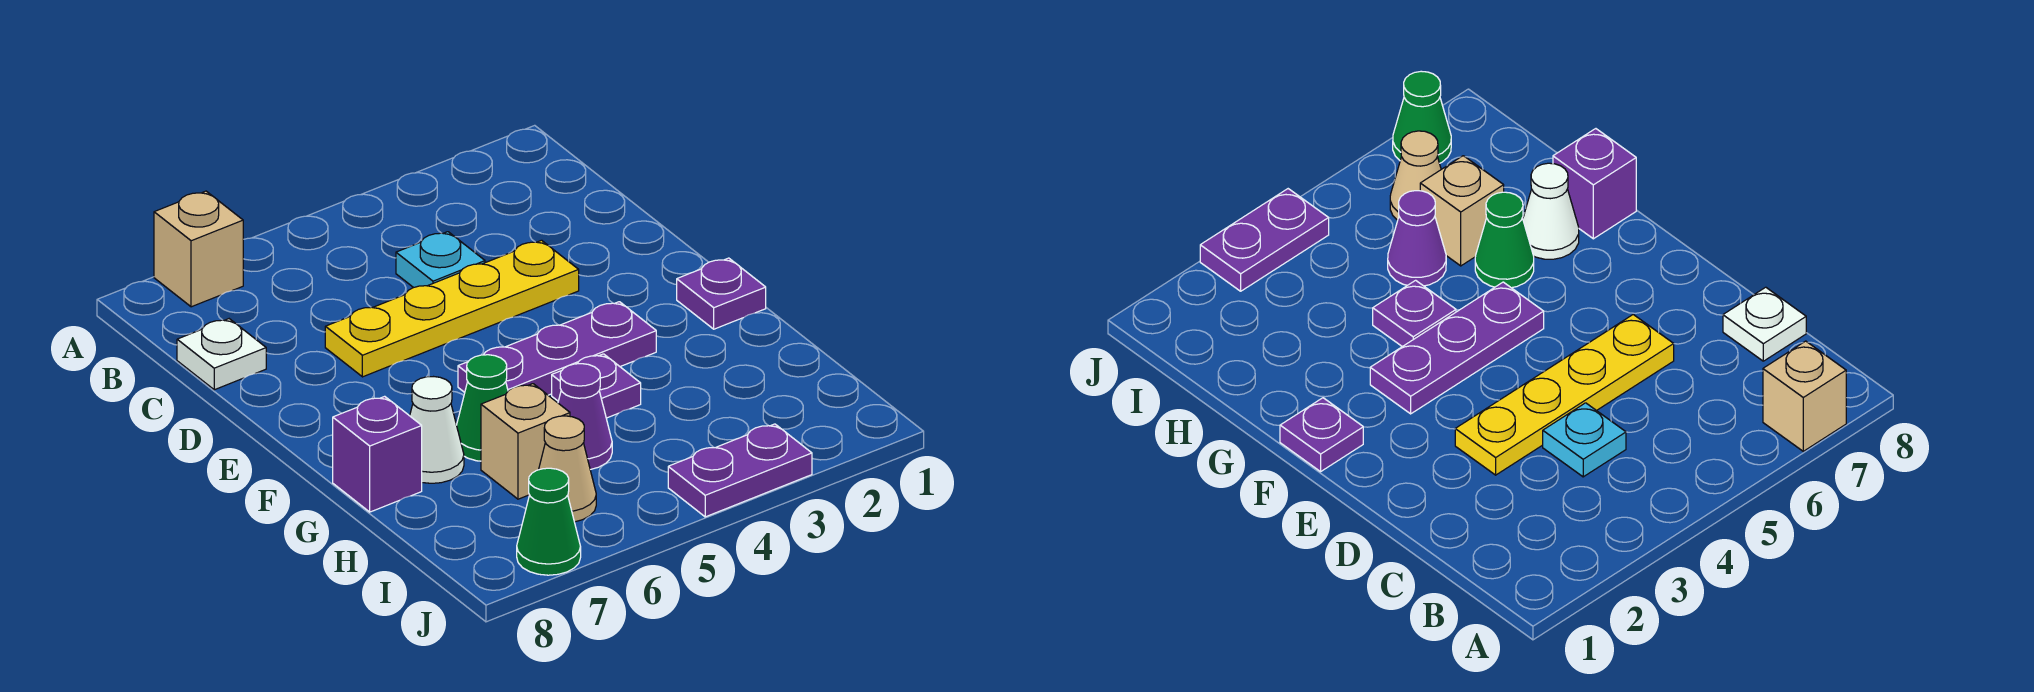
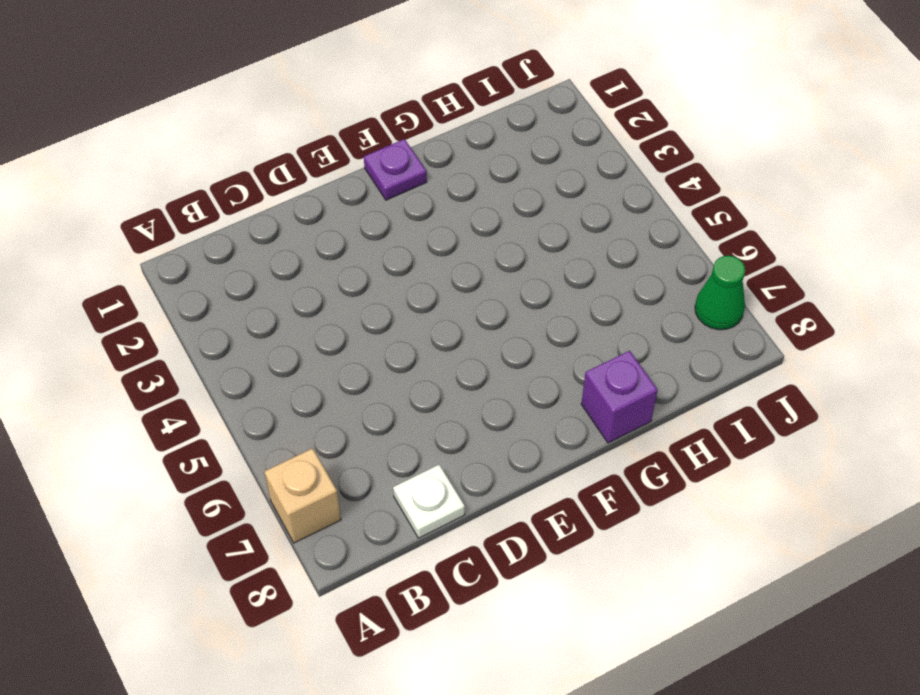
none -> cyan 1x1 plate [396,232,485,288]
none -> yellow 1x4 plate [325,240,579,377]
none -> purple 1x3 plate [458,302,656,395]

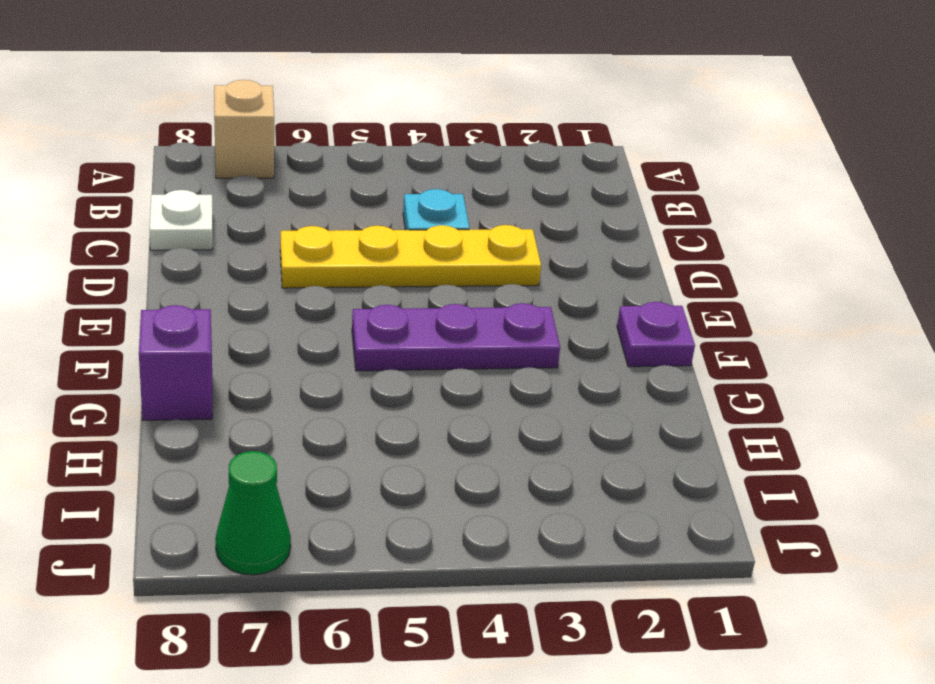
none -> purple 1x1 plate [552,354,641,418]
none -> green 1x1 cone [457,355,508,461]
none -> white 1x1 cone [410,377,464,483]

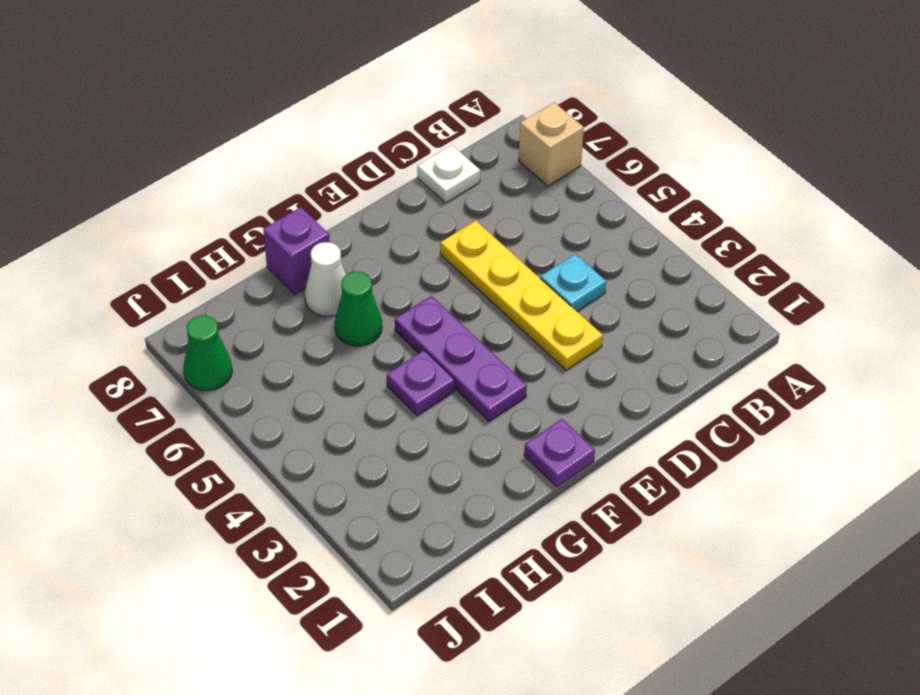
none -> purple 1x1 cone [558,364,612,470]
none -> tan 1x1 brick [481,384,570,499]
none -> tan 1x1 cone [539,416,596,522]

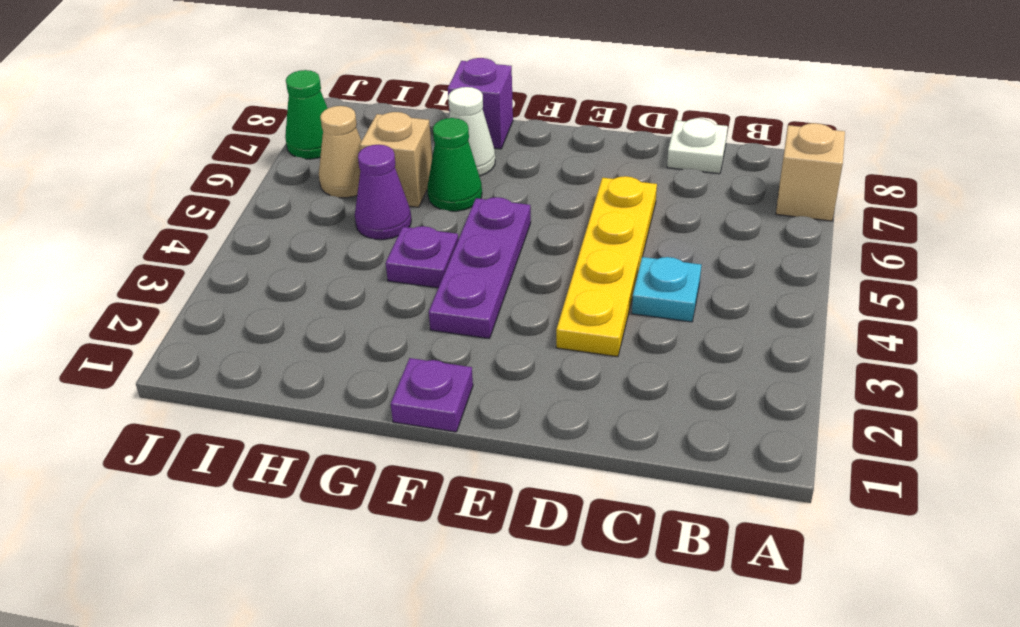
none -> purple 1x2 plate [668,424,812,517]

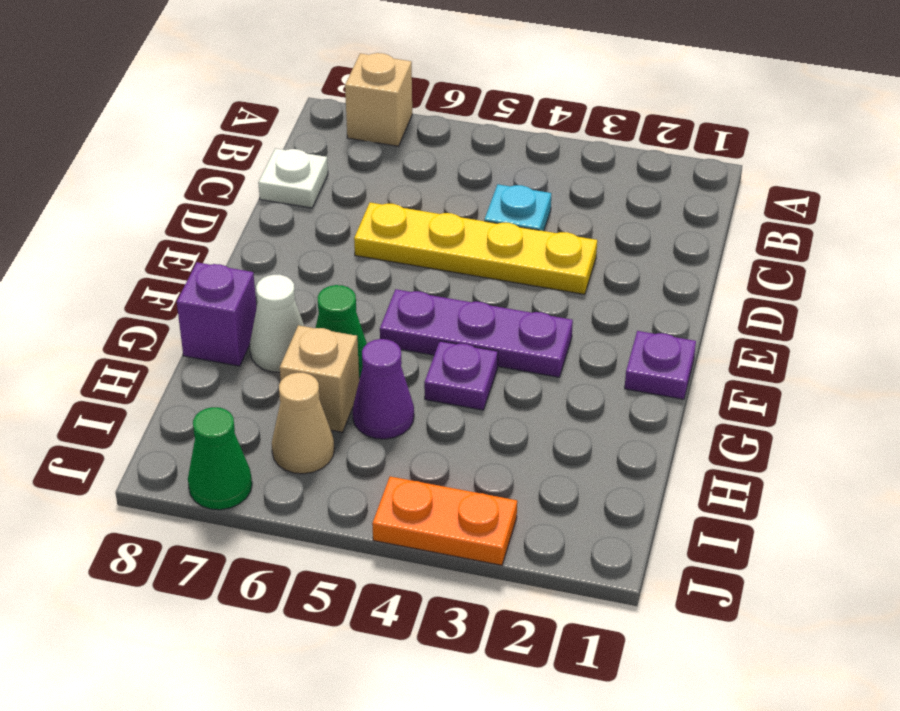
orange 1x2 plate [372,477,517,565] -> purple 1x2 plate [668,424,812,517]

